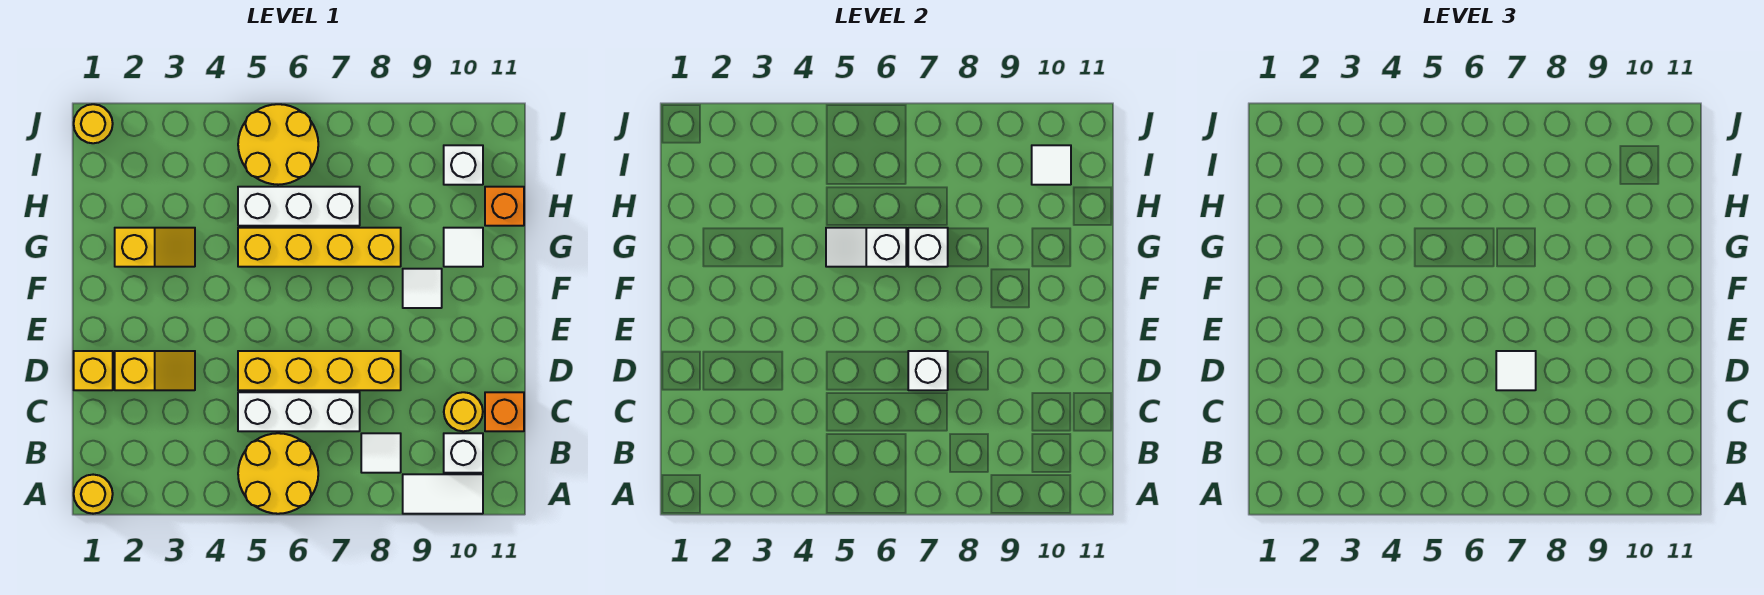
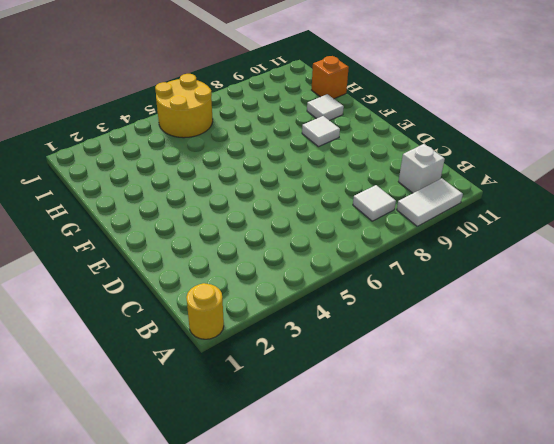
none -> yellow 2x2 round brick [238,433,318,514]
none -> white 1x3 brick [238,392,360,431]
none -> yellow 1x1 round brick [444,392,483,431]

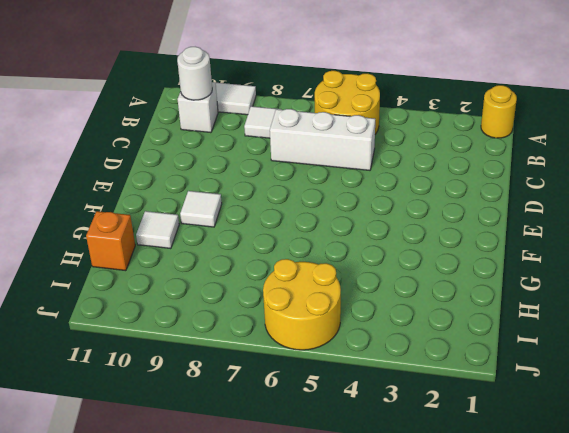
white 1x1 round brick [177,47,212,100] -> none
none -> yellow 1x1 round brick [444,392,483,431]
none -> orange 1x1 brick [485,392,524,431]
none -> yellow 1x1 brick [74,351,113,390]

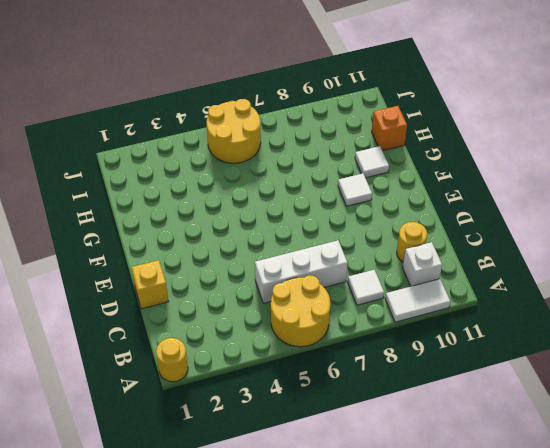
none -> orange 1x1 brick [485,392,524,431]
none -> yellow 1x2 slope [115,351,195,390]
none -> yellow 1x4 brick [238,351,401,390]

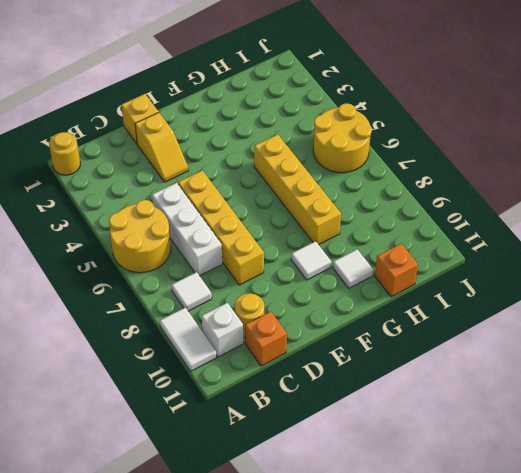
none -> yellow 1x2 slope [115,228,195,267]
none -> white 1x3 brick [238,187,360,226]
none -> white 1x1 brick [444,145,483,185]

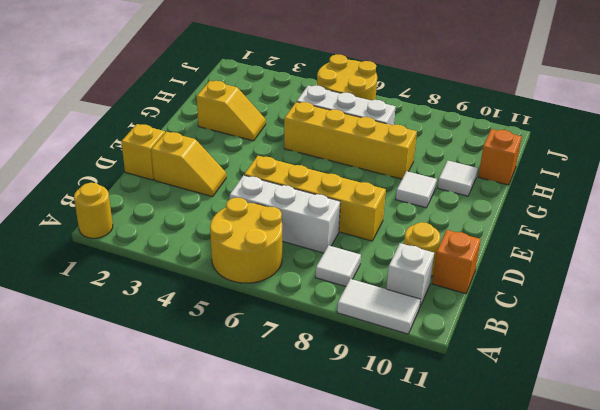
none -> white 1x1 brick [444,145,483,185]
none -> yellow 1x1 round brick [74,104,113,143]
none -> white 1x1 brick [908,351,948,390]

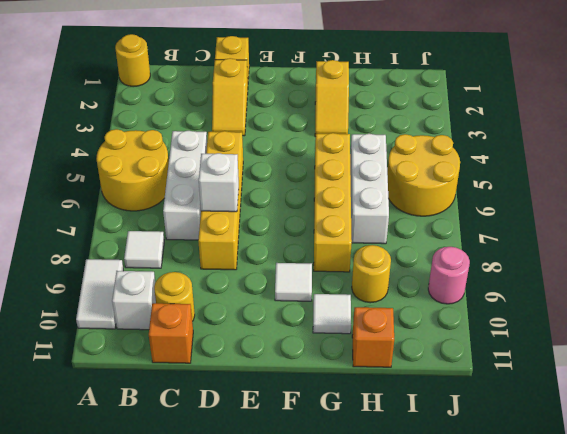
yellow 1x1 round brick [352,245,391,303] -> yellow 1x1 round brick moved to [74,104,113,143]
pink 1x1 round brick [428,247,470,304] -> none
none -> white 1x1 brick [444,145,483,185]
none -> white 1x2 slope [826,228,906,267]
none -> white 1x1 brick [908,228,948,267]

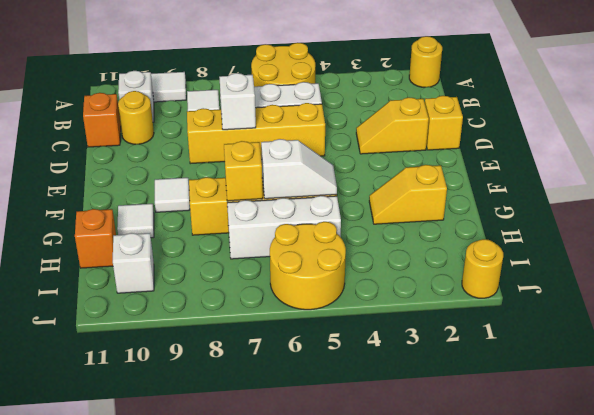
yellow 1x1 brick [224,141,263,201] -> white 1x1 brick [908,228,948,267]
none -> white 1x1 tile [1032,145,1071,185]
none -> white 1x1 tile [1496,351,1536,390]

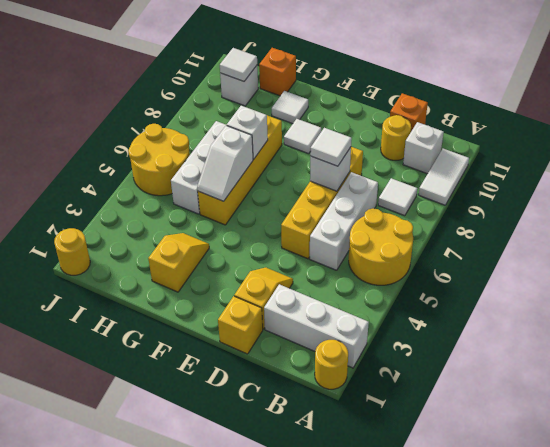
white 1x3 brick [264,284,369,368] -> none

